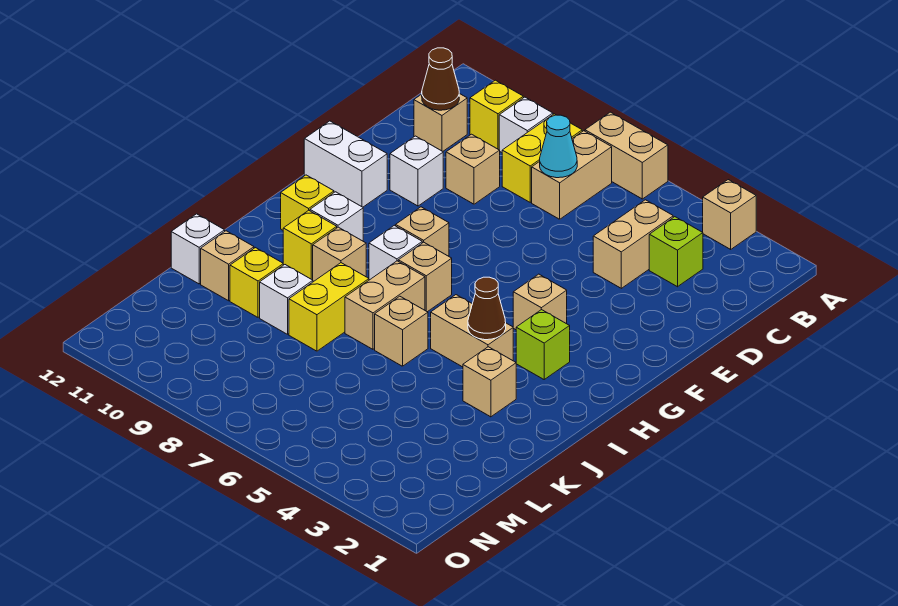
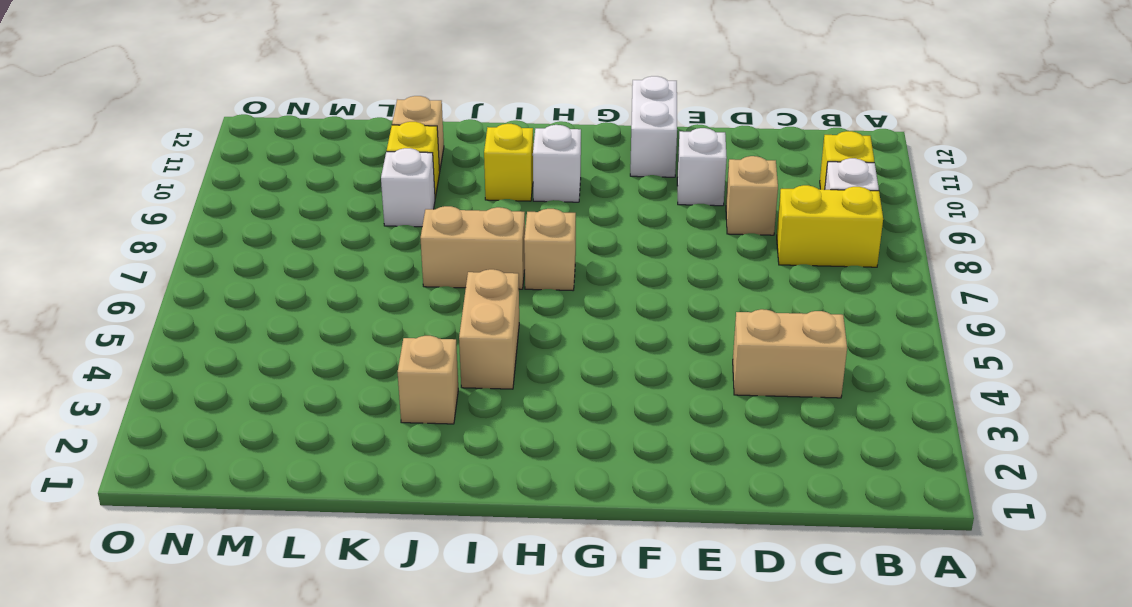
none -> tan 1x1 brick [703,180,756,249]
none -> tan 1x2 brick [585,112,668,199]
none -> tan 1x2 brick [532,131,612,219]
none -> lime 1x1 brick [649,217,703,287]

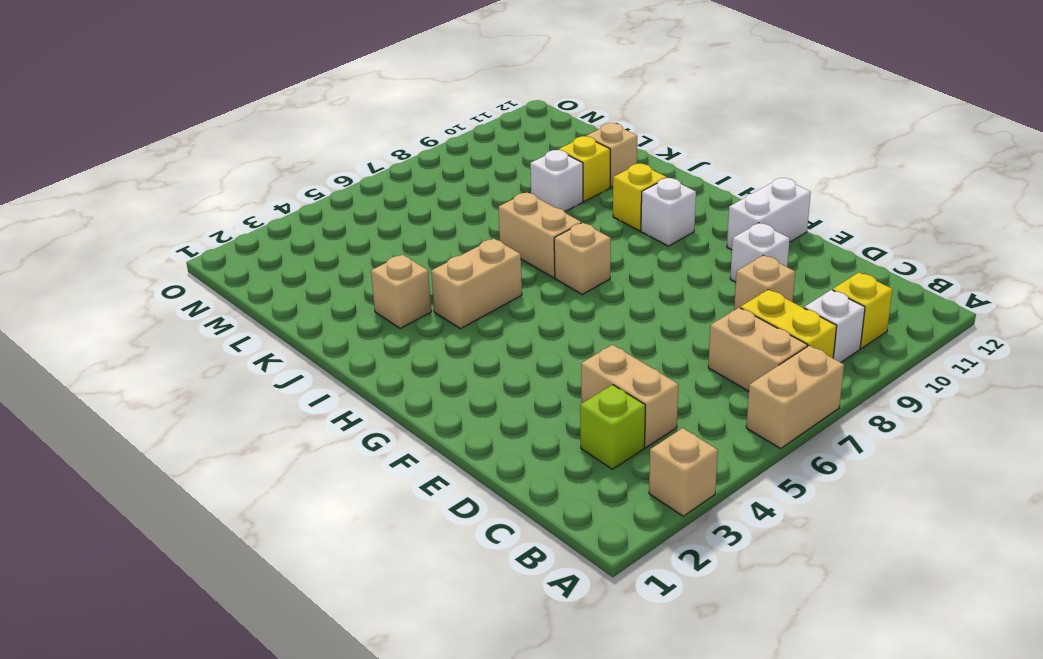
none -> tan 1x1 brick [414,93,467,151]
none -> tan 1x1 brick [513,274,567,330]
none -> tan 1x1 brick [396,207,449,256]
none -> lime 1x1 brick [516,310,570,379]

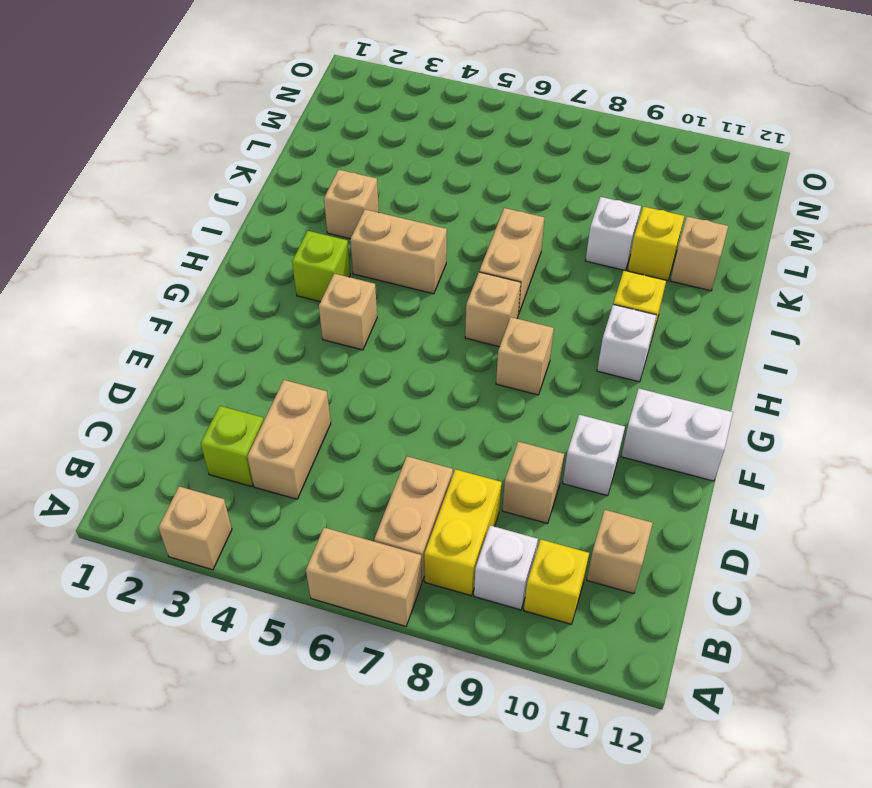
none -> white 1x1 brick [369,225,422,280]
none -> yellow 1x1 brick [281,175,334,230]
none -> tan 1x1 brick [313,227,366,282]
none -> tan 1x1 brick [375,296,428,366]

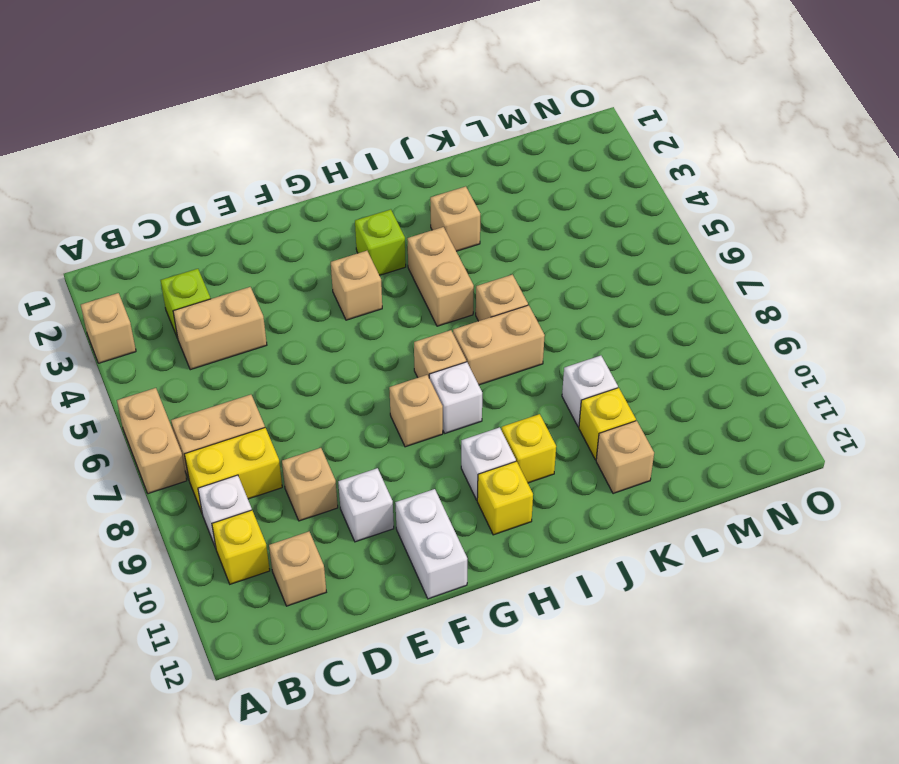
none -> tan 1x1 brick [313,227,366,282]
none -> yellow 1x2 brick [289,263,369,351]
none -> white 1x1 brick [171,214,225,284]
none -> cyan 1x1 cone [540,115,577,178]

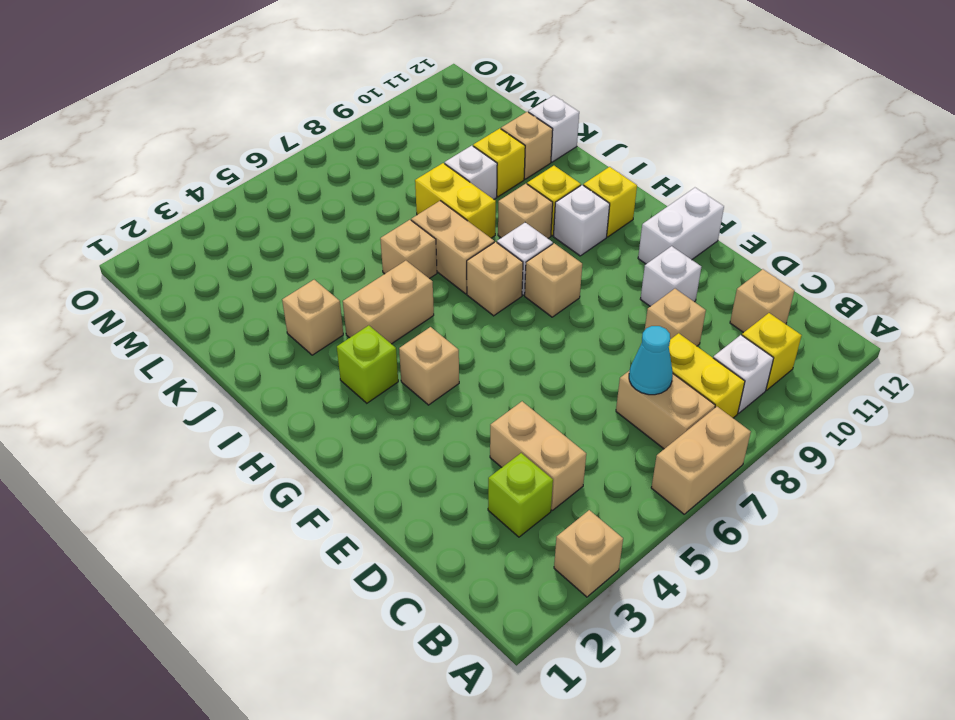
none -> brown 1x1 cone [422,48,459,110]
none -> brown 1x1 cone [468,277,506,340]

